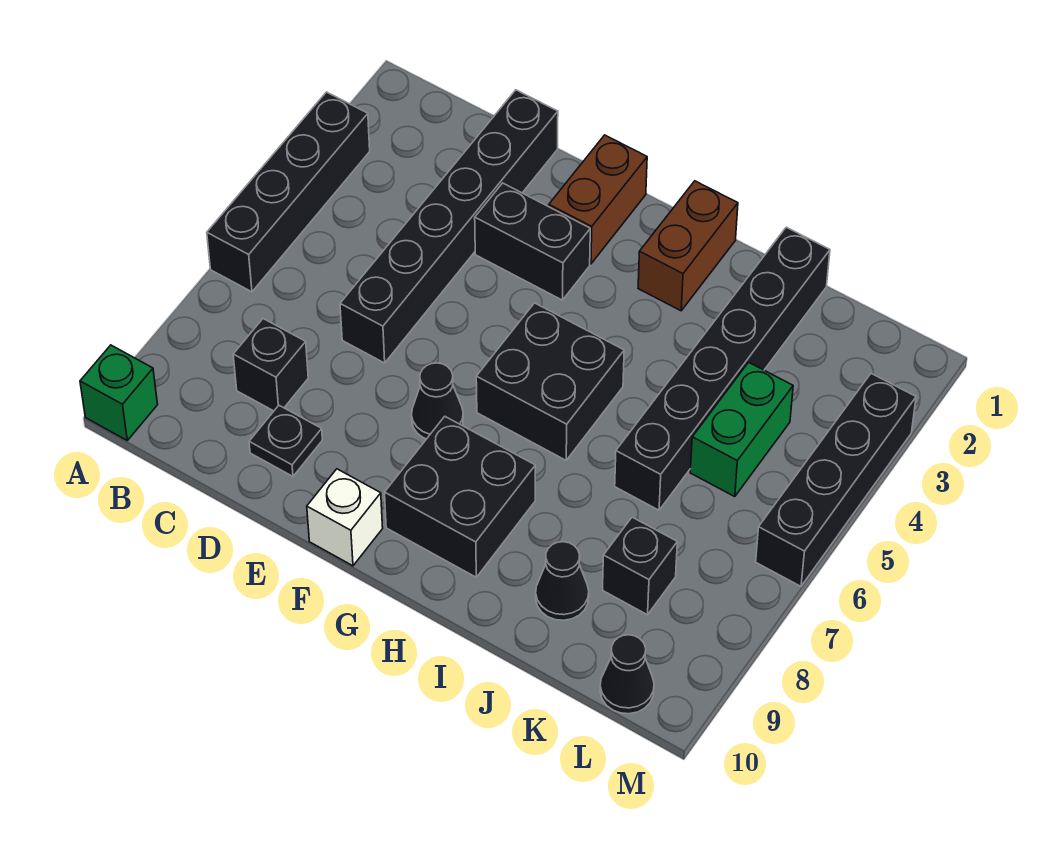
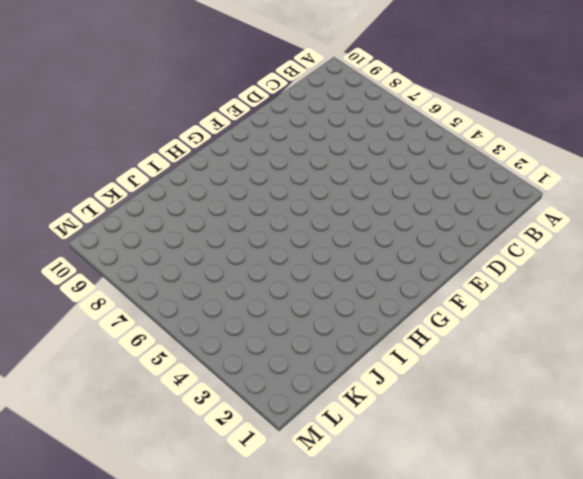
none -> black 1x4 brick [207,92,370,292]
none -> green 1x1 brick [80,345,158,440]
none -> black 1x1 brick [233,319,308,411]

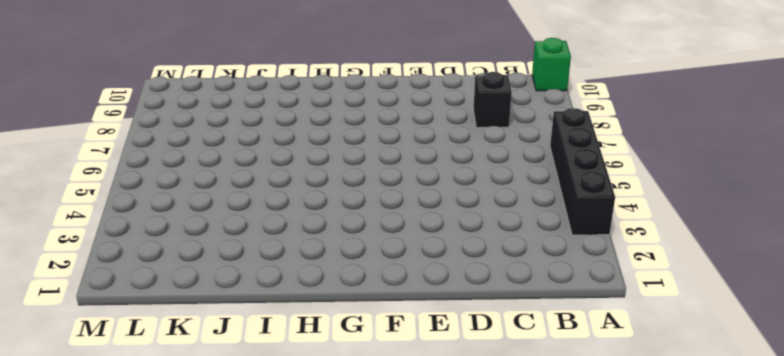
none -> black 1x6 brick [340,90,558,363]
none -> black 1x1 plate [249,405,322,476]
none -> black 1x2 brick [475,183,590,300]

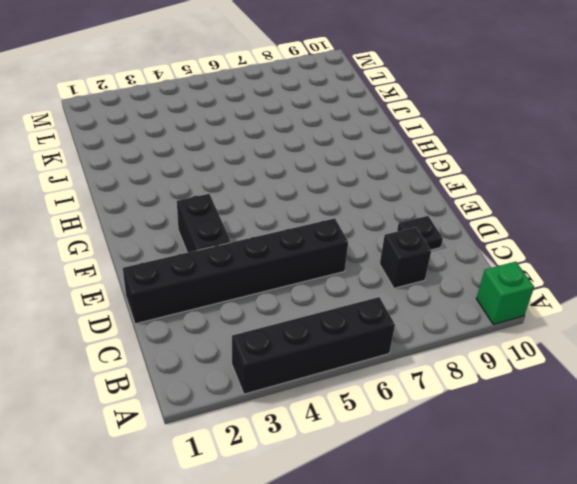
none -> brown 1x2 brick [549,135,647,264]
none -> black 1x1 cone [412,363,463,439]
none -> white 1x1 brick [307,469,383,566]

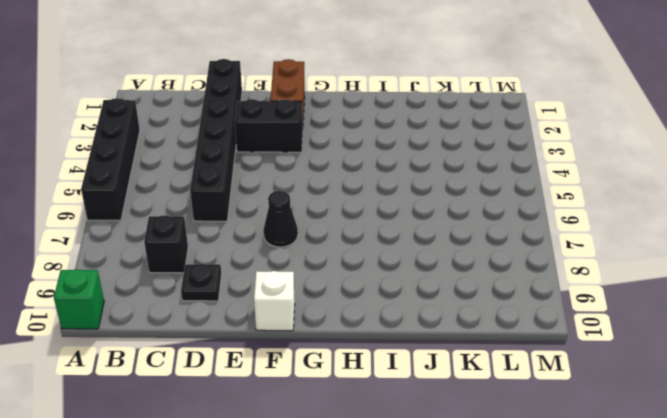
none -> black 2x2 brick [476,303,624,460]
none -> black 2x2 brick [385,417,535,577]
none -> brown 1x2 brick [638,181,738,311]

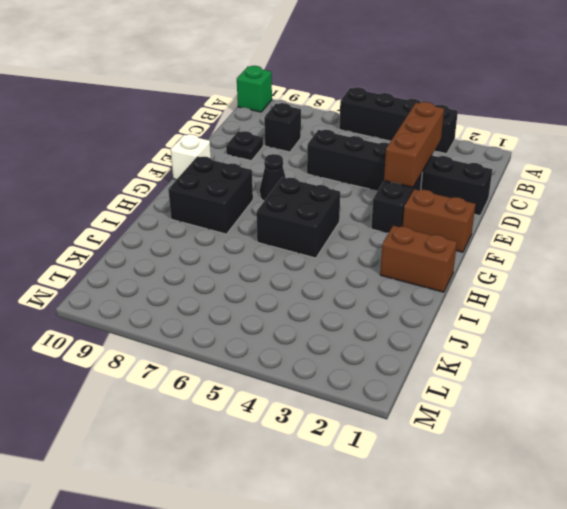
brown 1x3 brick [384,102,444,187] -> none
none -> black 1x6 brick [615,227,830,510]
none -> black 1x1 cone [536,542,589,620]
none -> green 1x2 brick [690,362,793,497]

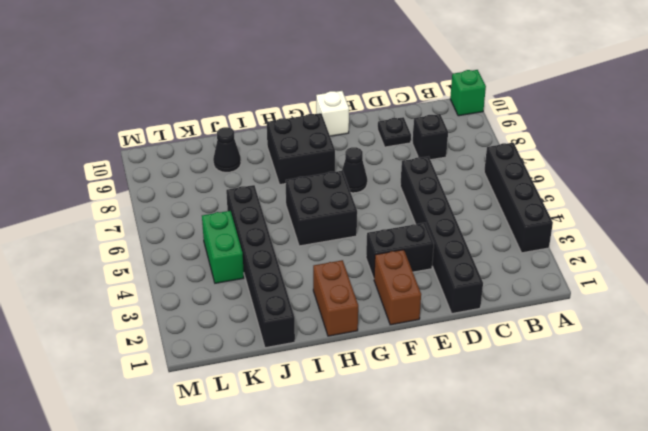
none -> black 1x1 brick [603,517,677,615]
none -> black 1x1 cone [600,635,654,714]
none -> black 1x4 brick [756,374,916,586]

